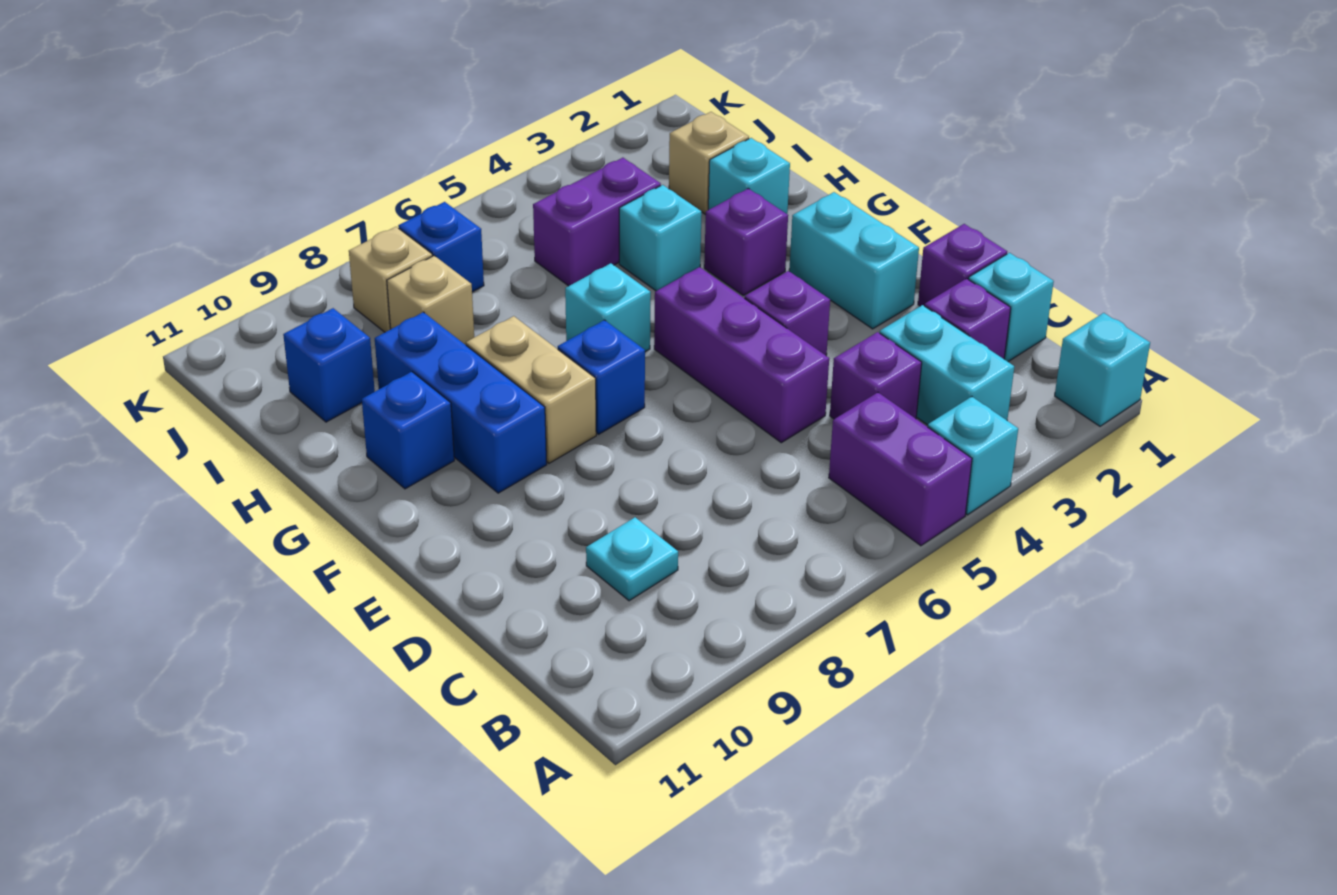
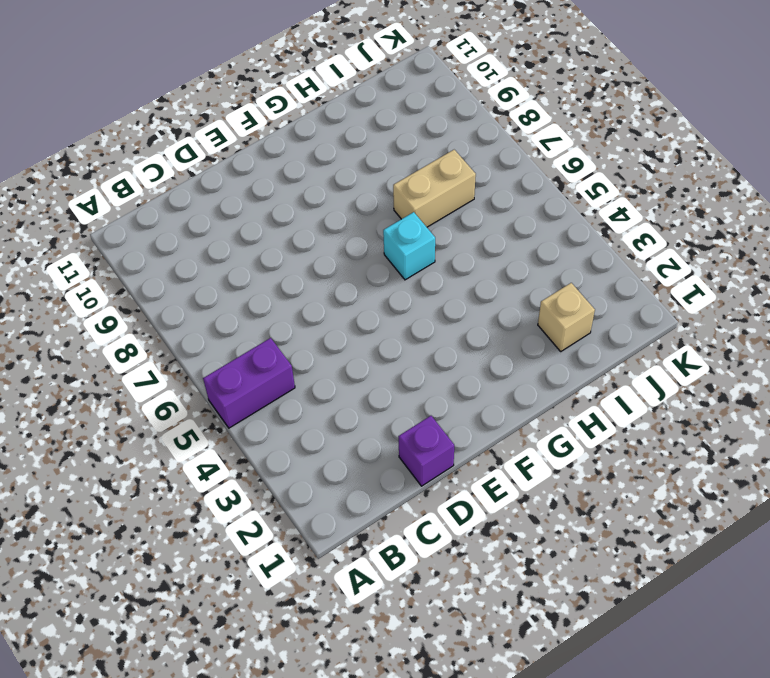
tan 1x2 brick [393,150,476,227] -> tan 1x2 brick moved to [466,316,596,463]
none -> cyan 1x1 brick [1055,313,1150,426]
none -> cyan 1x1 brick [928,396,1018,515]
none -> cyan 1x2 brick [880,305,1014,425]

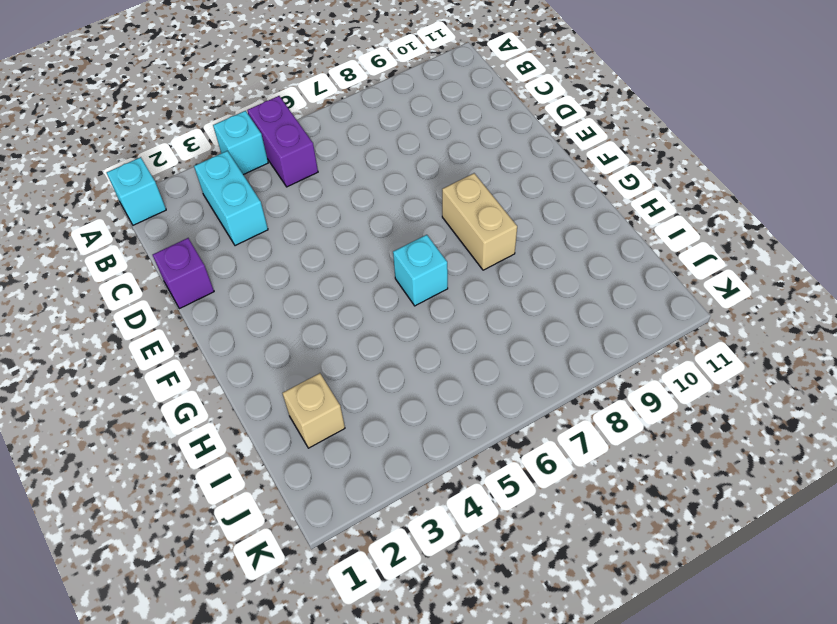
none -> cyan 1x1 brick [968,253,1054,362]
none -> purple 1x1 brick [925,278,1011,359]
none -> purple 1x1 brick [830,332,922,419]

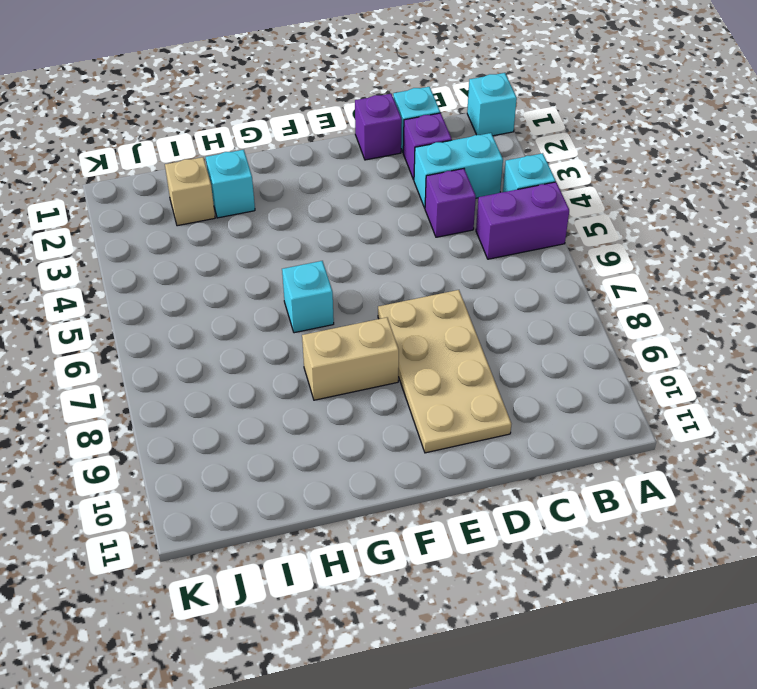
tan 2x4 plate [378,290,511,453] -> none
none -> cyan 1x1 plate [586,517,678,601]
none -> purple 1x3 brick [654,267,829,443]
none -> cyan 1x2 brick [789,192,919,329]

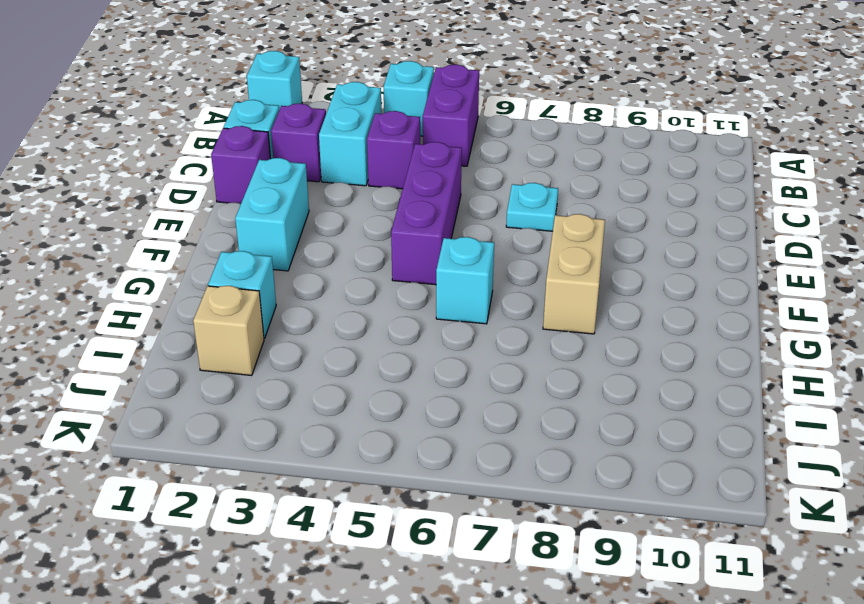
cyan 1x1 plate [506,183,558,231] -> cyan 1x1 plate moved to [586,517,678,601]
none -> purple 1x1 brick [745,271,830,355]
none -> blue 1x1 brick [558,320,645,434]
none -> blue 1x3 brick [375,312,547,493]

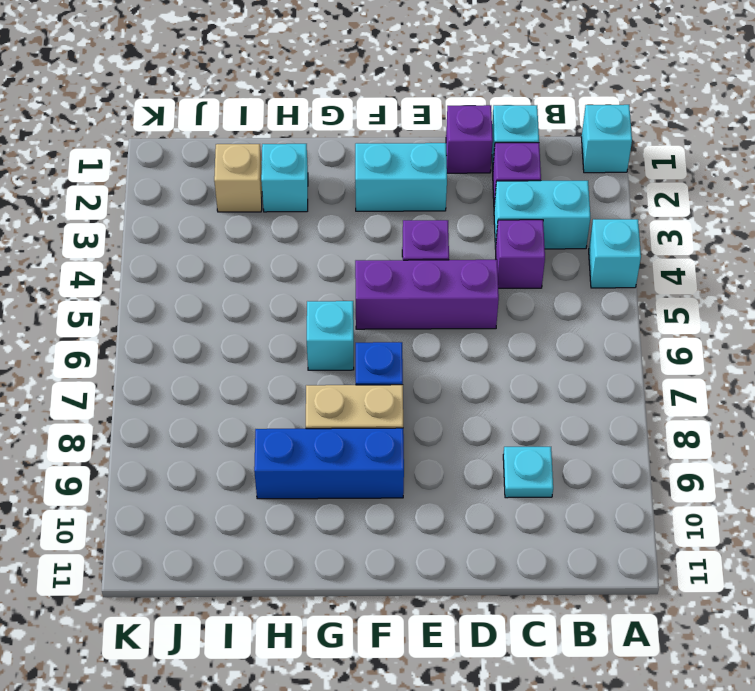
none -> purple 1x2 brick [829,392,972,546]
none -> purple 1x1 brick [704,188,788,295]
none -> blue 1x1 brick [362,372,454,489]

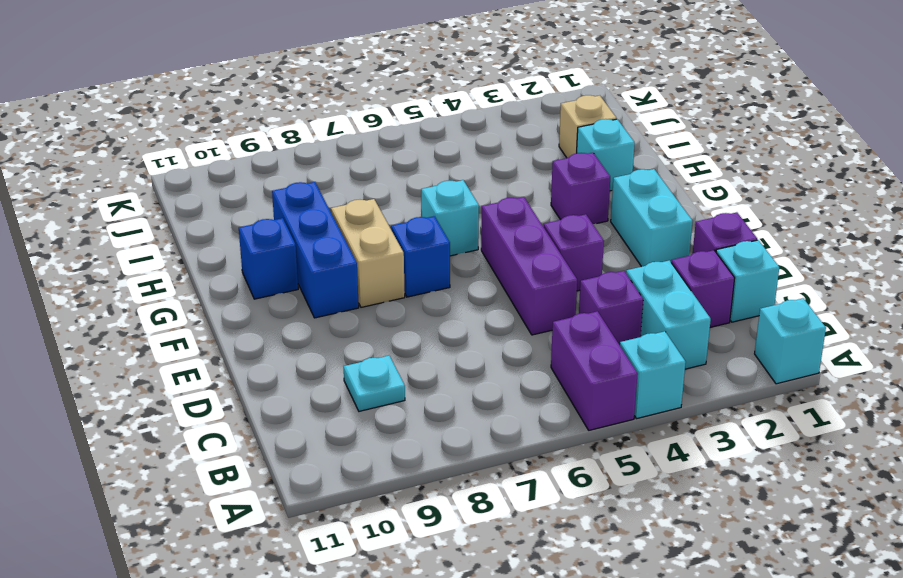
none -> cyan 1x1 brick [619,185,702,291]
none -> purple 1x2 brick [533,158,661,286]
none -> tan 1x1 brick [387,256,474,345]

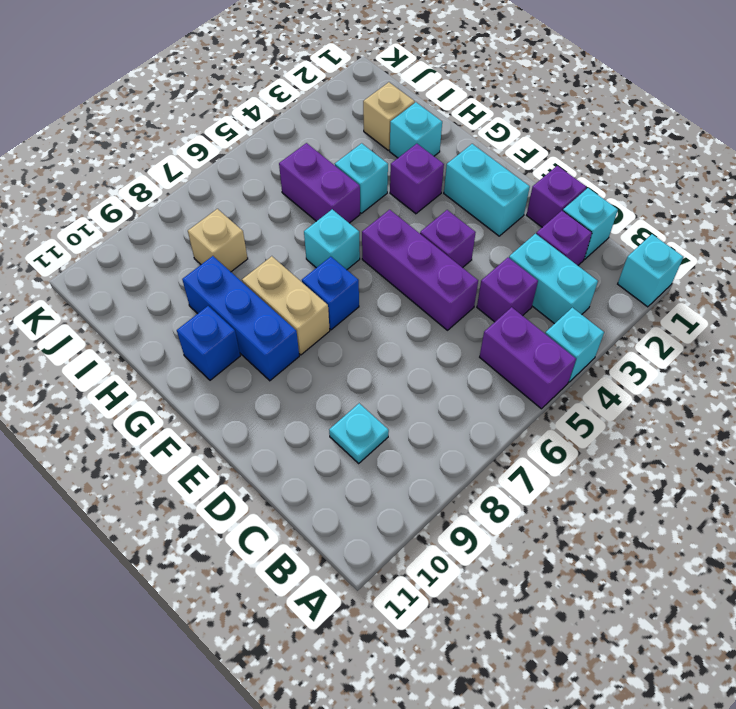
purple 1x2 brick [279,143,360,223] -> purple 1x2 brick turned to [533,158,661,286]
none -> blue 1x1 brick [283,308,375,422]
none -> blue 1x1 brick [398,202,484,292]
none -> tan 1x1 brick [349,227,433,332]

